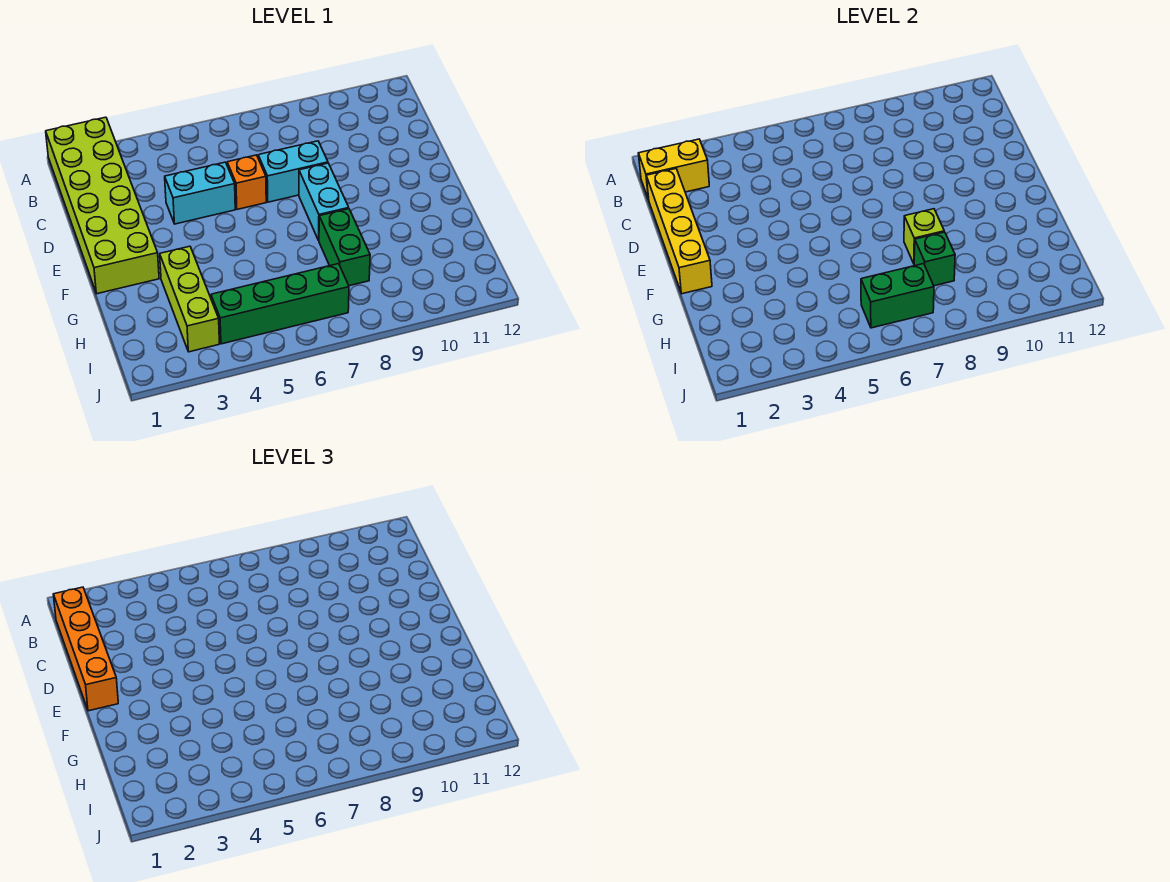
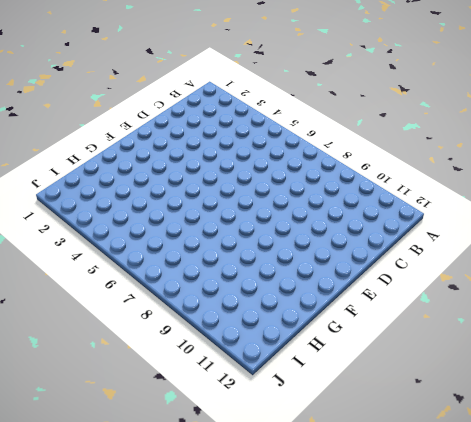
none -> lime 2x6 brick [46,117,159,294]
none -> cyan 1x2 brick [165,162,235,224]
none -> orange 1x1 brick [227,155,266,209]

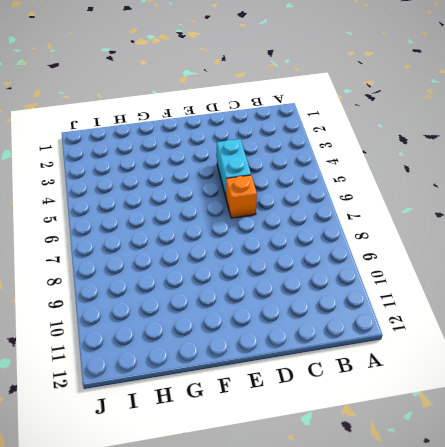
none -> lime 2x6 brick [46,117,159,294]
none -> cyan 1x2 brick [258,141,328,202]
none -> cyan 1x2 brick [299,163,349,240]

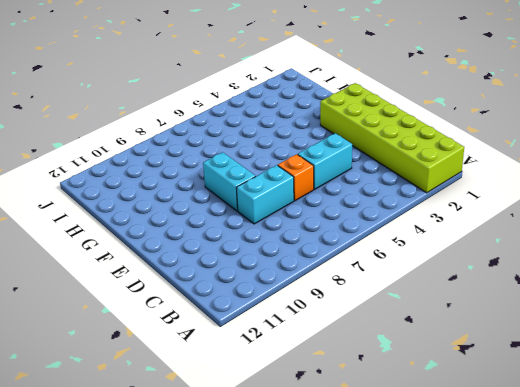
none -> lime 1x3 brick [160,246,219,352]
none -> green 1x2 brick [319,209,370,286]
none -> green 1x4 brick [211,264,349,344]

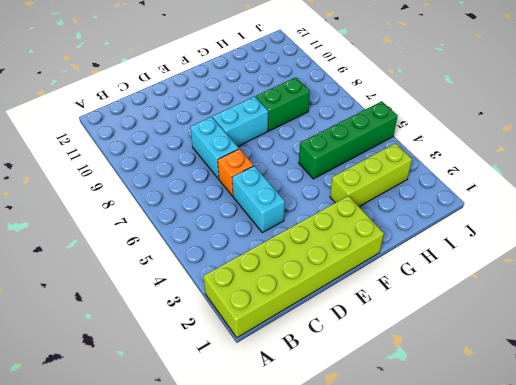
green 1x4 brick [299,101,398,179] -> green 1x4 brick turned to [211,264,349,344]
none -> yellow 1x2 brick [638,139,709,200]
none -> yellow 1x4 brick [646,169,712,294]
none -> lime 1x1 brick [904,209,944,264]

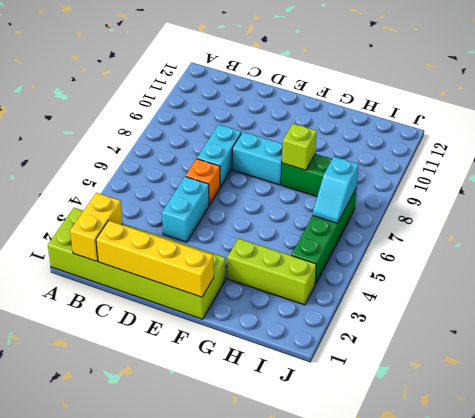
cyan 1x2 slope [313,157,359,223] -> green 1x2 brick [861,264,934,328]
none -> green 1x1 brick [914,232,955,286]
none -> orange 1x4 brick [53,587,118,711]

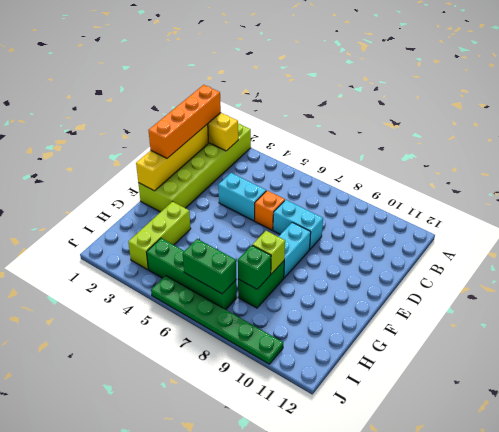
green 1x6 plate [151,276,283,364] -> none

